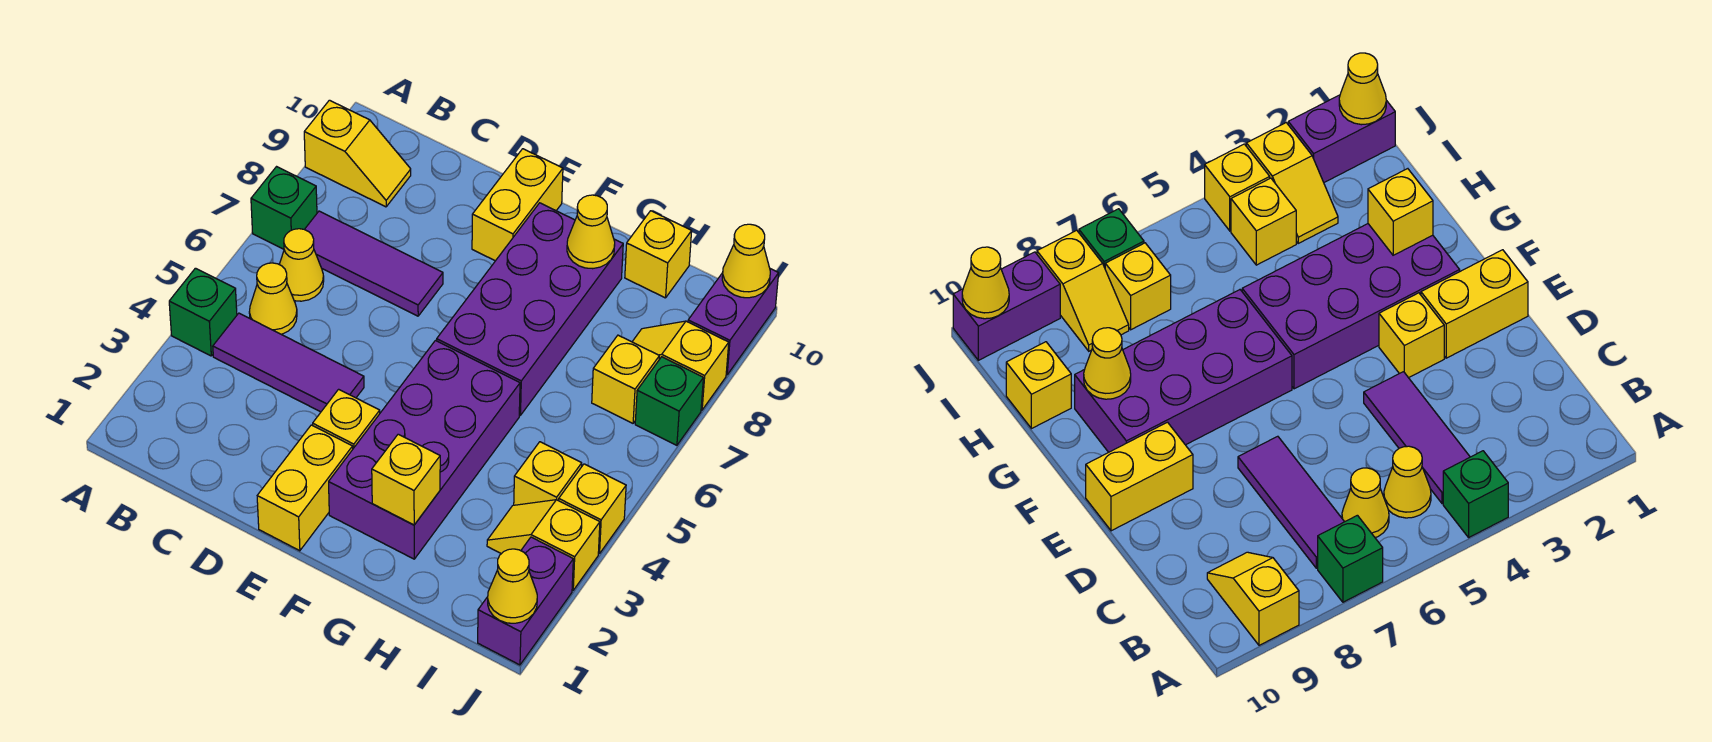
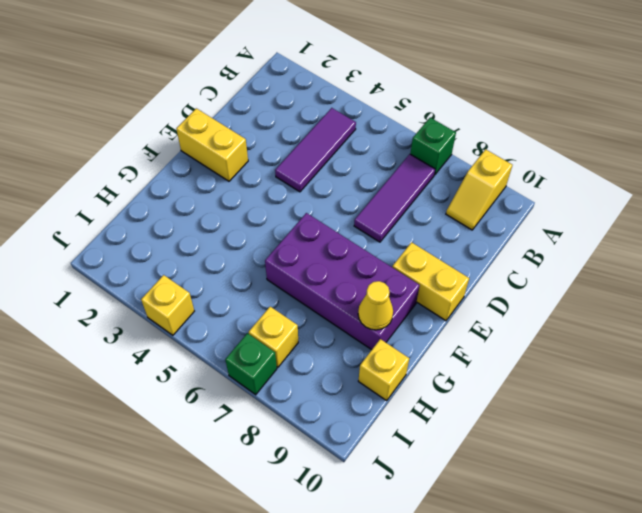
none -> green 1x1 brick [169,268,237,356]
none -> yellow 1x1 cone [249,263,297,334]
none -> yellow 1x1 cone [279,229,324,301]

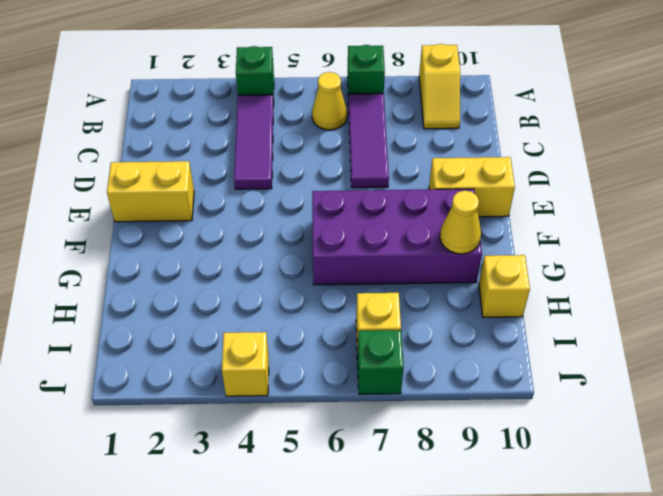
none -> yellow 1x1 cone [249,263,297,334]
none -> yellow 1x1 brick [313,389,380,448]
none -> purple 2x4 brick [329,341,520,559]

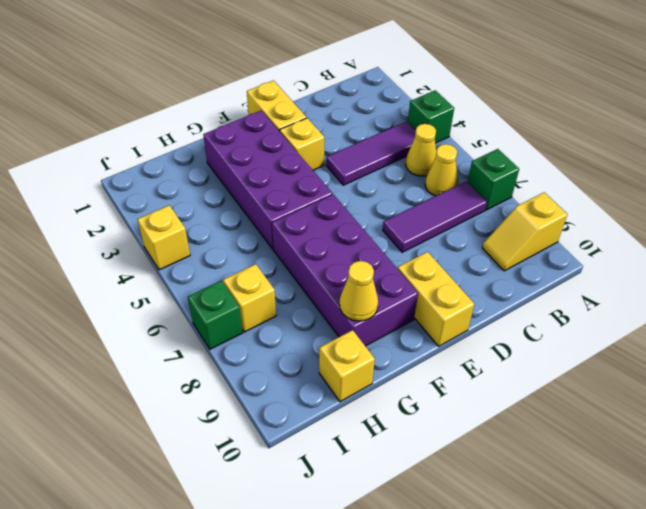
none -> yellow 1x2 slope [487,500,600,590]
none -> yellow 1x1 brick [514,442,582,505]
none -> yellow 1x2 slope [632,321,729,410]

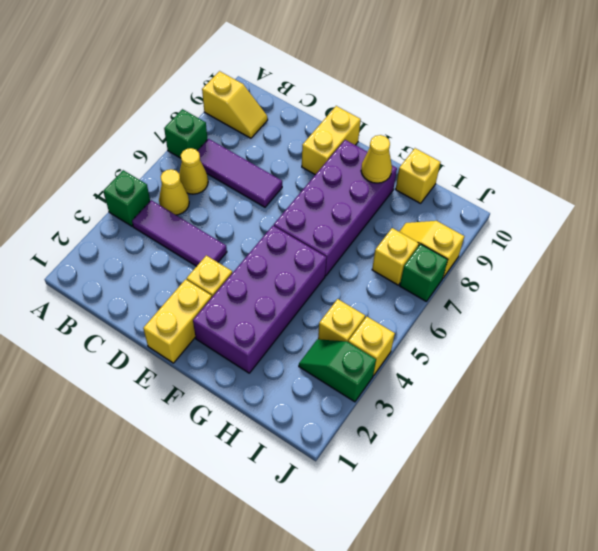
green 1x2 slope [299,339,376,402] -> yellow 1x2 slope [487,500,600,590]
none -> purple 1x2 brick [478,537,573,665]
none -> purple 1x2 brick [688,269,779,375]
none -> yellow 1x1 brick [372,434,440,525]

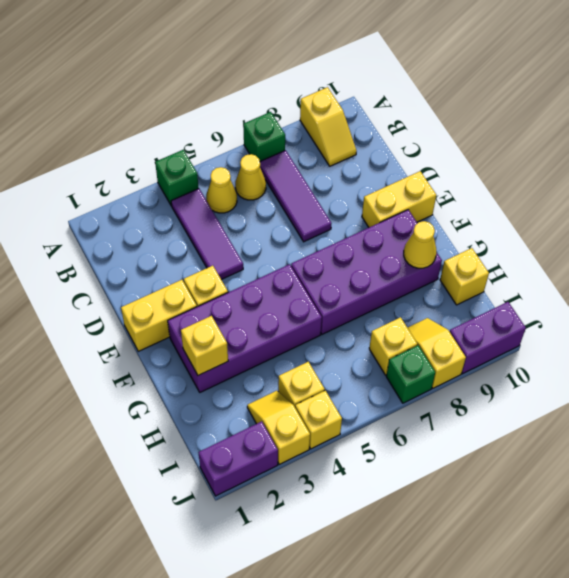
none -> yellow 1x1 cone [488,549,537,623]
none -> yellow 1x1 cone [722,224,770,298]

